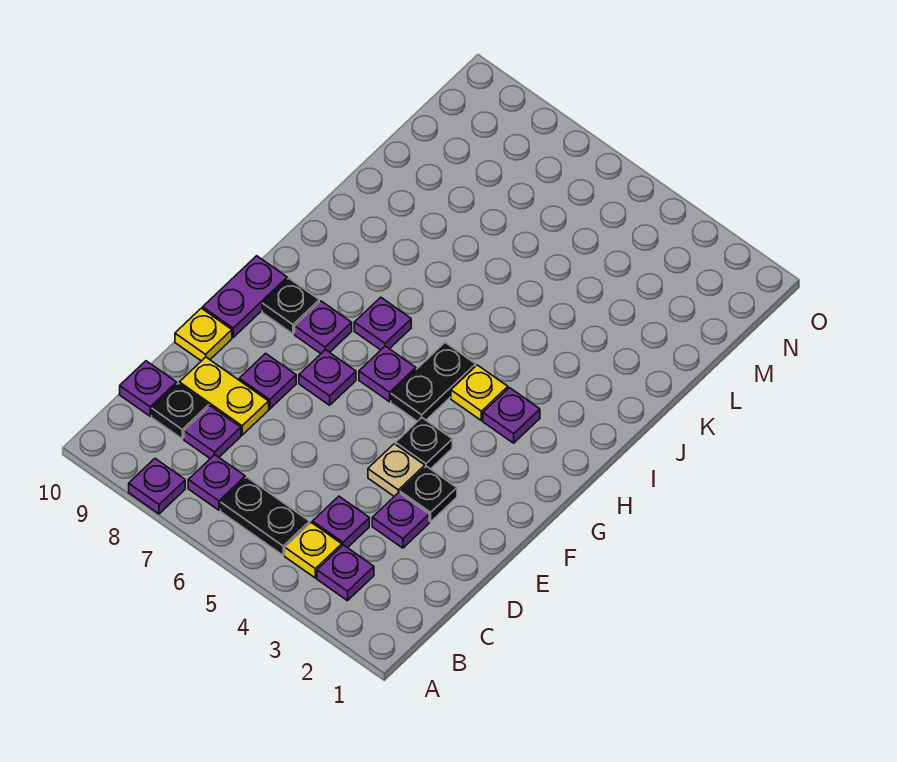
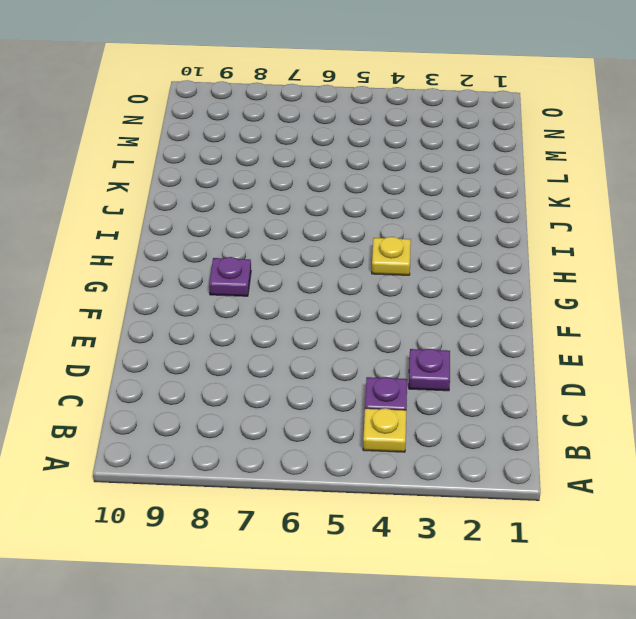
none -> purple 1x1 plate [129,459,185,514]
none -> purple 1x1 plate [317,545,374,601]
none -> black 1x2 plate [221,477,310,555]

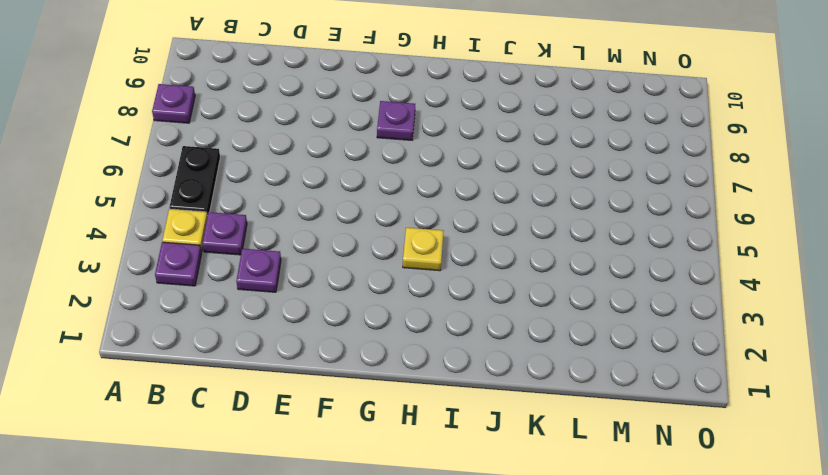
none -> purple 1x1 plate [188,455,245,510]
none -> purple 1x1 plate [184,406,241,459]
none -> black 1x1 plate [152,383,209,439]

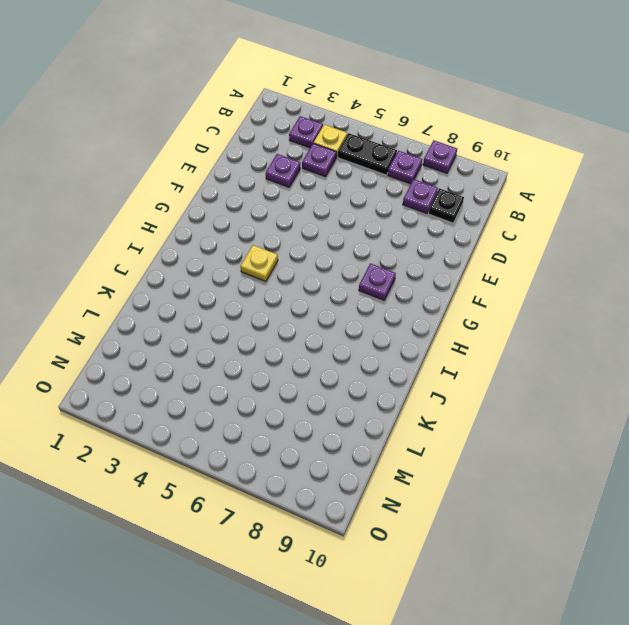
none -> purple 1x1 plate [120,361,177,416]
none -> yellow 1x2 plate [179,357,269,435]
none -> black 1x1 plate [400,466,457,522]

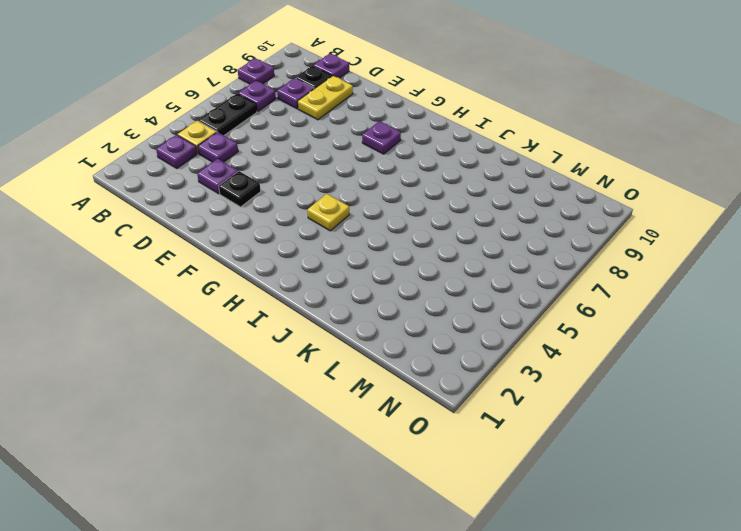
none -> tan 1x1 plate [368,444,425,496]
none -> purple 1x1 plate [239,353,296,409]
none -> yellow 1x1 plate [175,308,232,361]

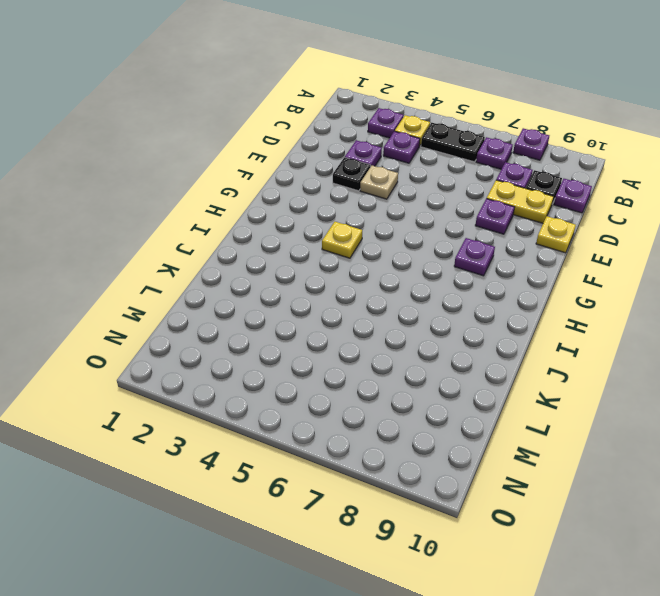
none -> black 1x1 plate [396,418,452,469]
none -> purple 1x1 plate [299,350,356,405]
none -> purple 1x2 plate [203,256,287,337]

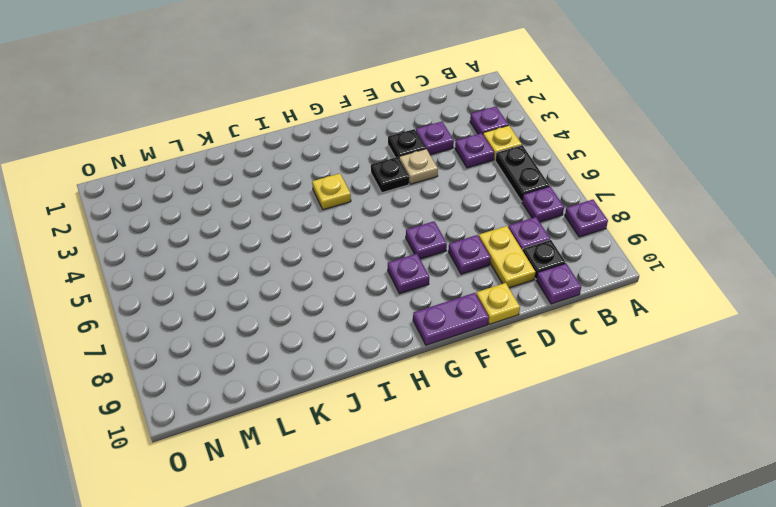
none -> black 1x2 plate [391,343,476,421]
none -> purple 1x1 plate [359,346,416,402]
none -> black 1x1 plate [262,278,319,334]

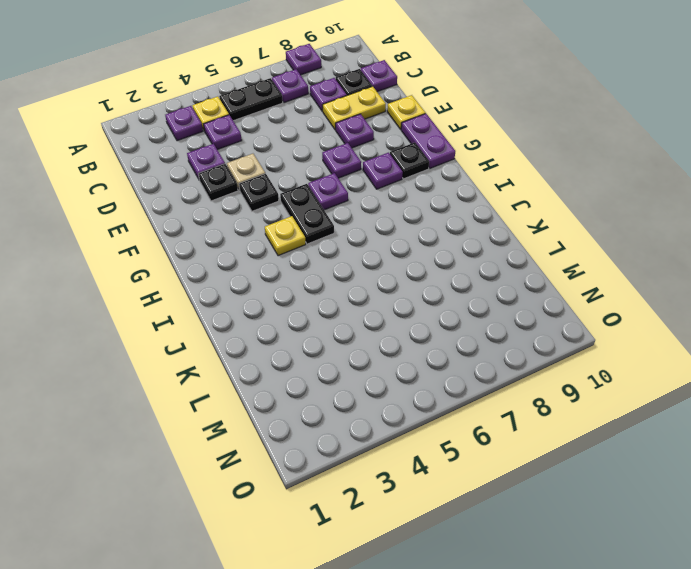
none -> purple 1x1 plate [483,388,540,443]
none -> purple 1x1 plate [354,297,411,350]

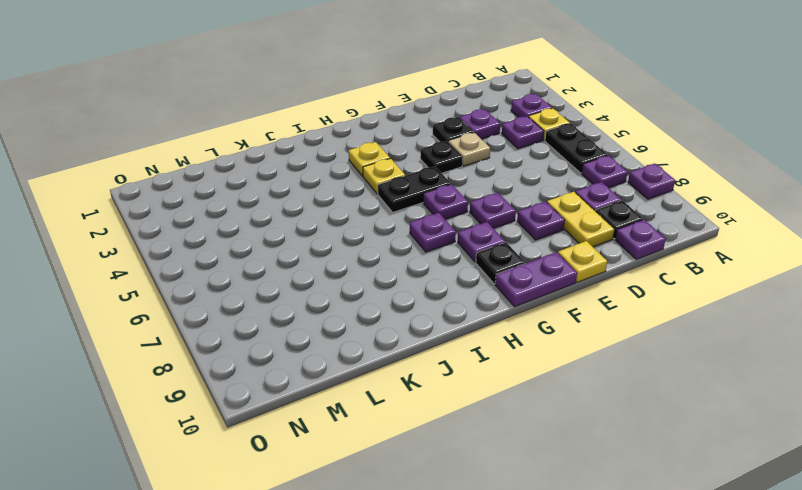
yellow 1x1 plate [349,142,390,176] -> purple 1x1 plate [483,388,540,443]

